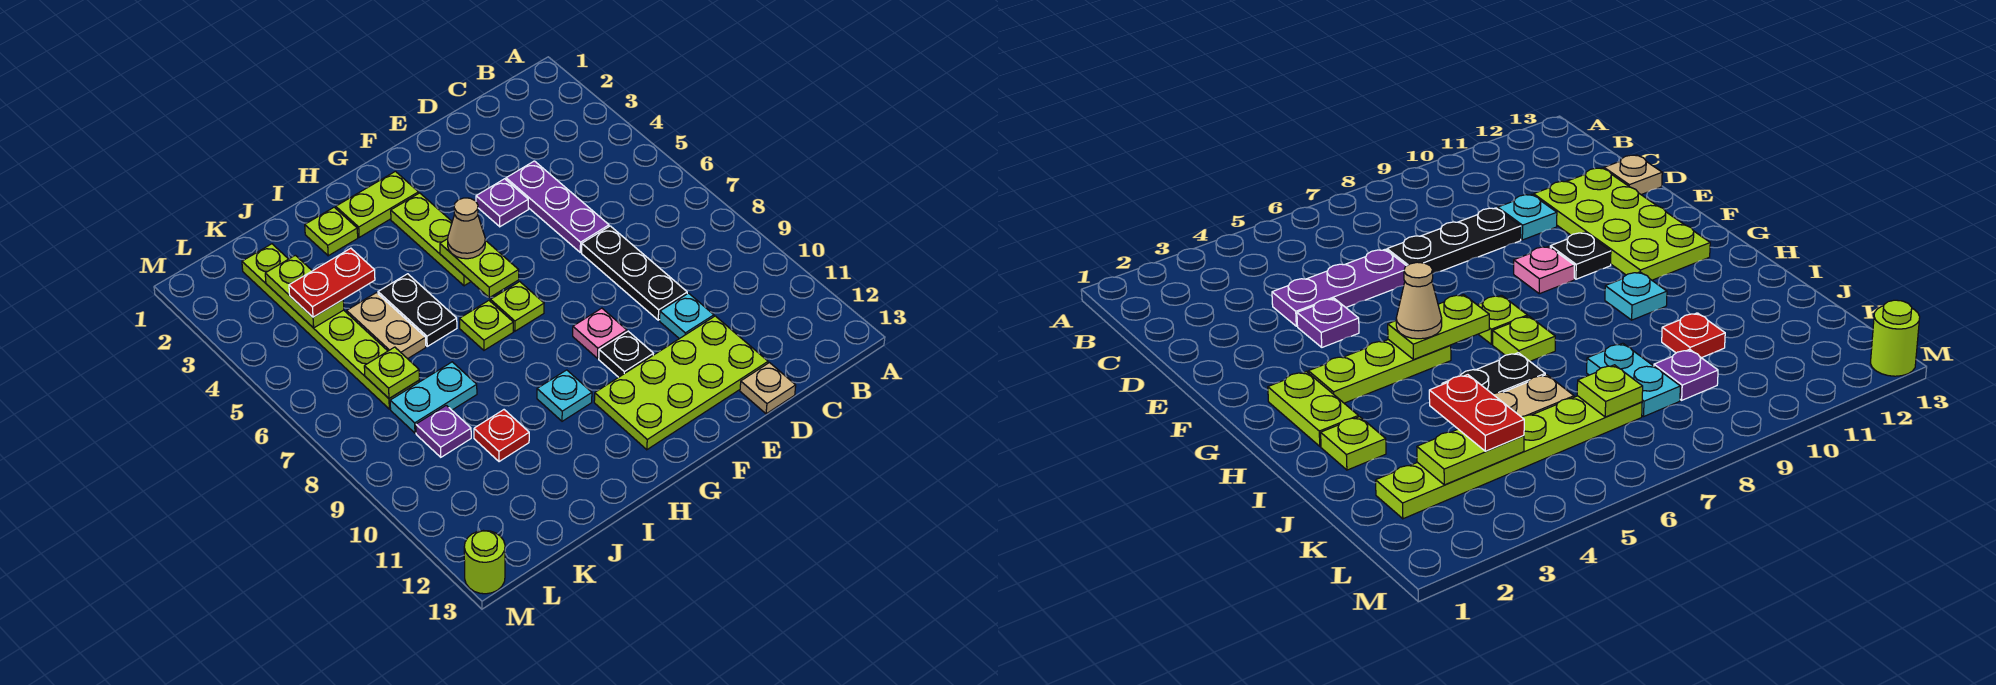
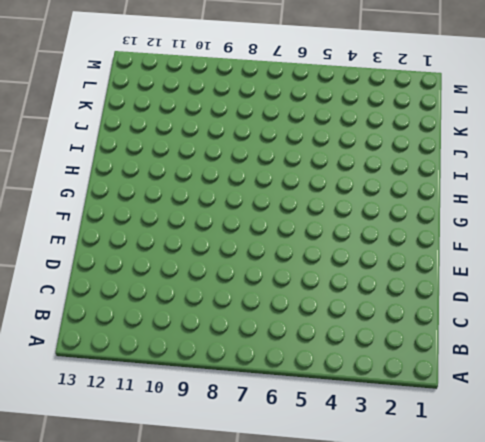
none -> purple 1x3 plate [506,161,609,252]
none -> black 1x3 plate [582,226,687,320]
none -> cyan 1x1 plate [660,293,714,339]

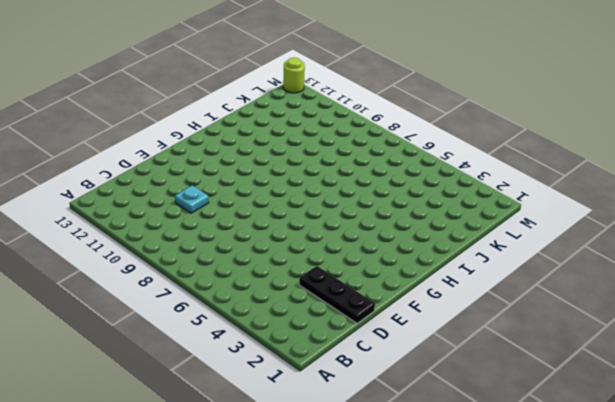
black 1x3 plate [299,266,375,323] -> black 1x3 plate moved to [582,226,687,320]
none -> purple 1x3 plate [506,161,609,252]
none -> lime 2x4 plate [594,316,768,450]
none -> tan 1x1 plate [740,363,796,414]

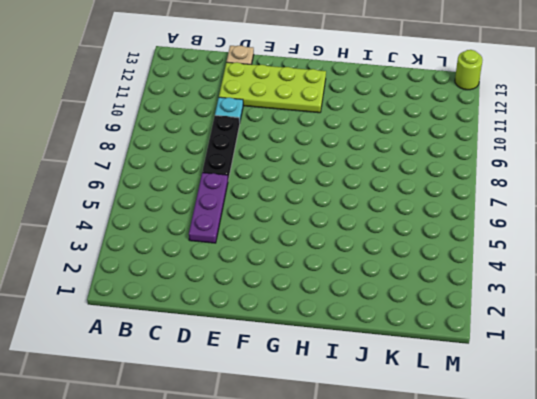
none -> purple 1x1 plate [476,179,528,227]
none -> pink 1x1 plate [573,308,627,358]
none -> black 1x1 plate [599,331,653,377]

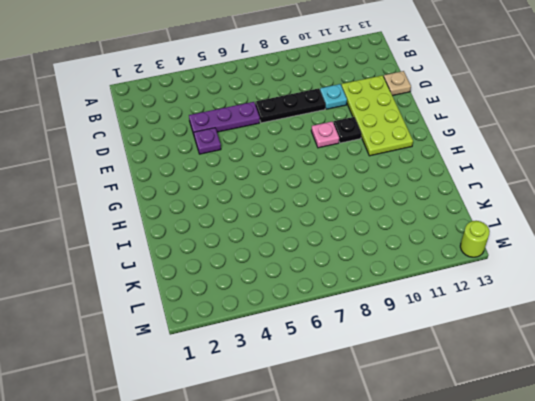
none -> lime 1x2 plate [336,171,419,237]
none -> lime 1x3 plate [391,193,471,286]
none -> lime 1x1 plate [490,282,544,331]

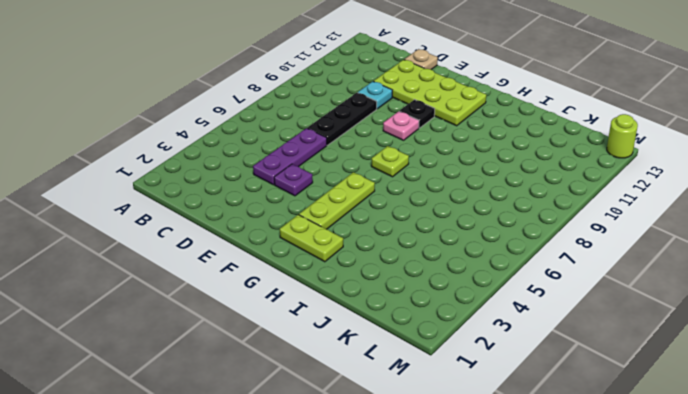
none -> lime 1x1 plate [460,301,513,350]
none -> cyan 1x1 plate [537,370,592,421]
none -> lime 1x1 plate [305,207,358,256]

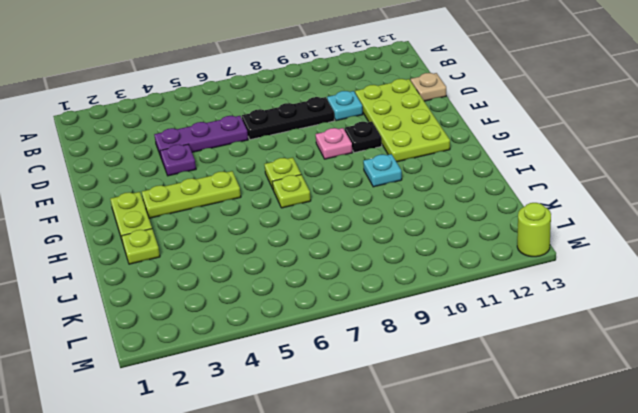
none -> black 1x2 plate [378,274,457,346]
none -> tan 1x2 plate [347,293,426,359]
none -> cyan 1x2 plate [390,362,477,433]

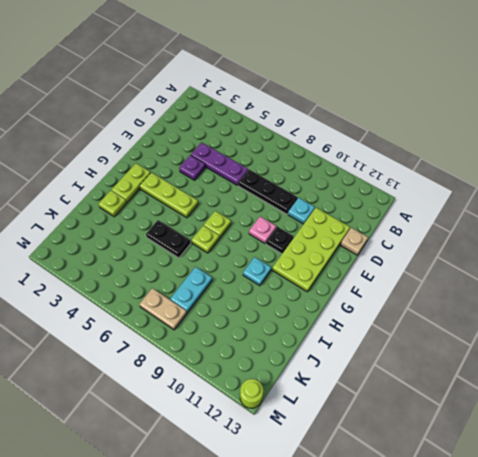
tan 1x2 plate [140,288,187,330] -> tan 1x2 plate moved to [347,293,426,359]
none -> red 1x1 plate [474,410,529,462]
none -> lime 1x6 plate [242,244,419,409]
none -> purple 1x1 plate [416,405,471,457]

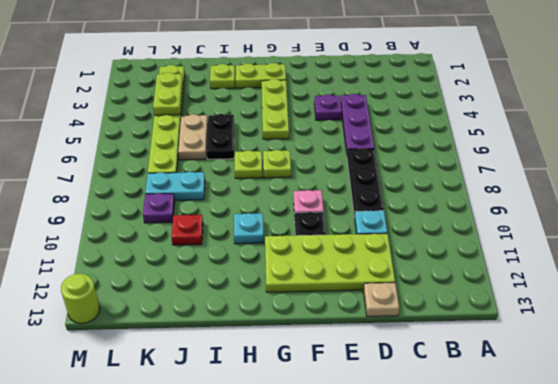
none -> lime 1x2 plate [440,239,519,298]
none -> lime 1x1 plate [364,347,419,398]
none -> tan 1x1 cone [448,198,485,259]

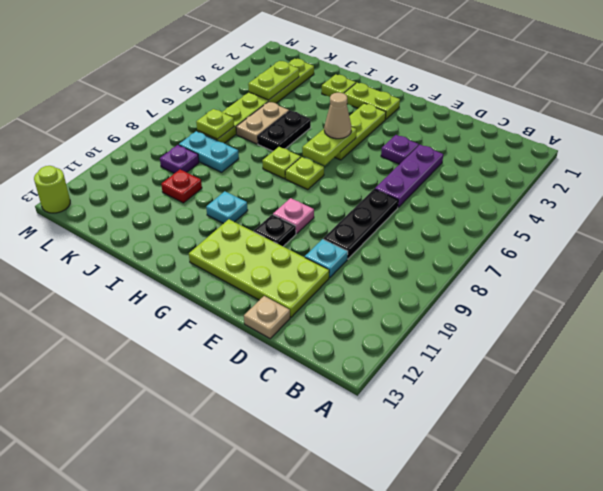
none -> red 1x2 plate [289,248,375,317]

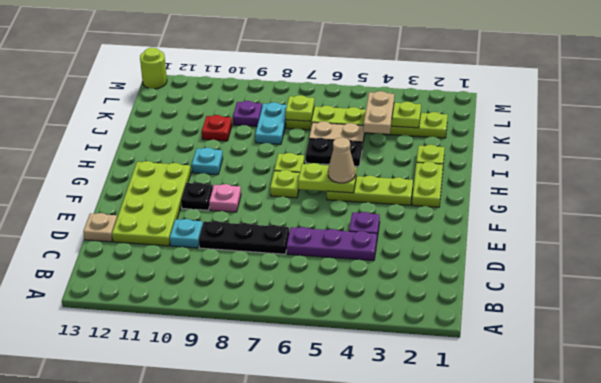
tan 1x2 plate [364,91,394,134] -> red 1x2 plate [289,248,375,317]

